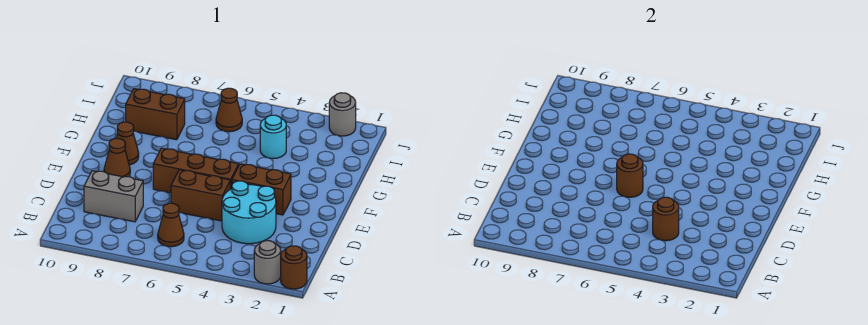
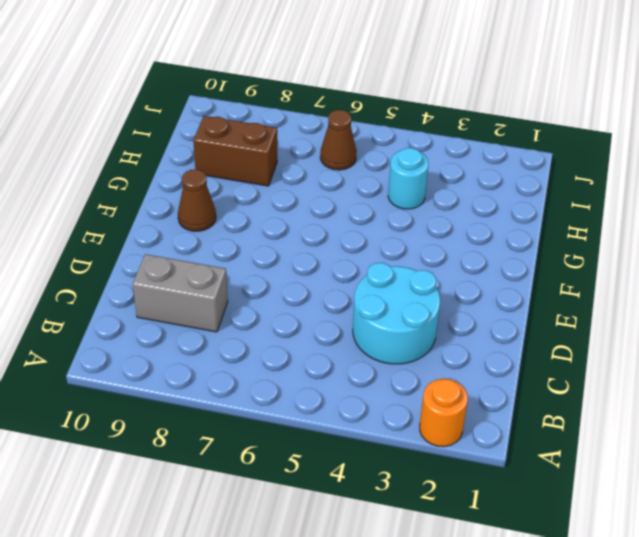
orange 1x1 round brick [420,379,468,447] -> grey 1x1 round brick [254,241,281,284]
none -> brown 1x1 round brick [281,246,307,289]
none -> brown 1x1 cone [158,203,184,247]
none -> brown 1x2 brick [171,170,230,221]

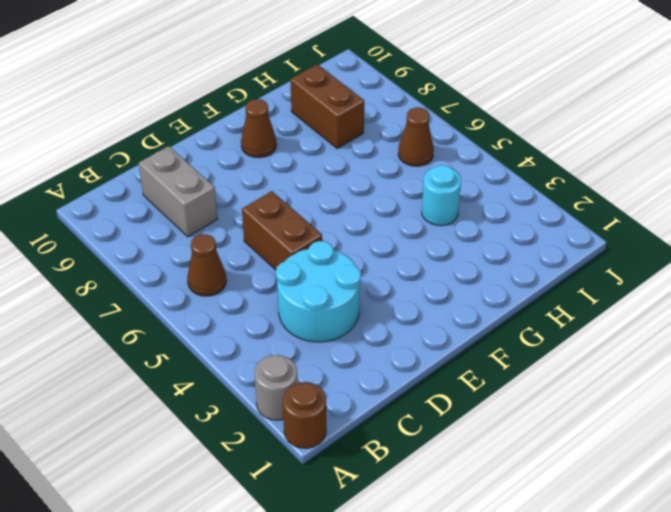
none -> brown 1x2 brick [232,164,291,215]
none -> brown 1x3 brick [153,148,239,193]
none -> brown 1x1 cone [104,138,130,177]

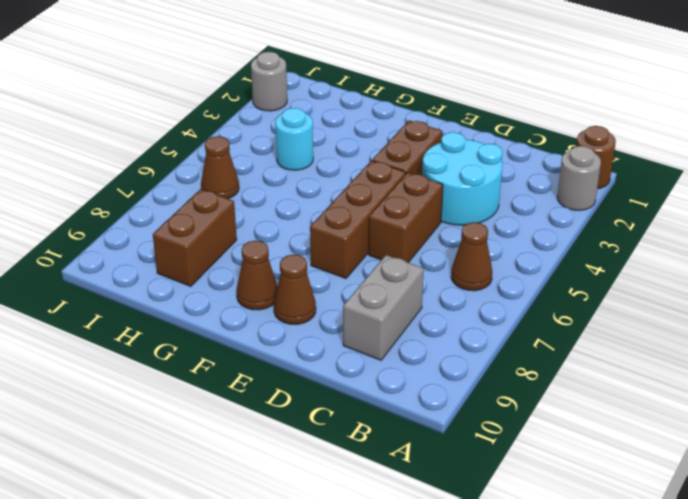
none -> brown 1x1 round brick [653,197,679,241]
none -> brown 1x1 round brick [617,154,643,197]

